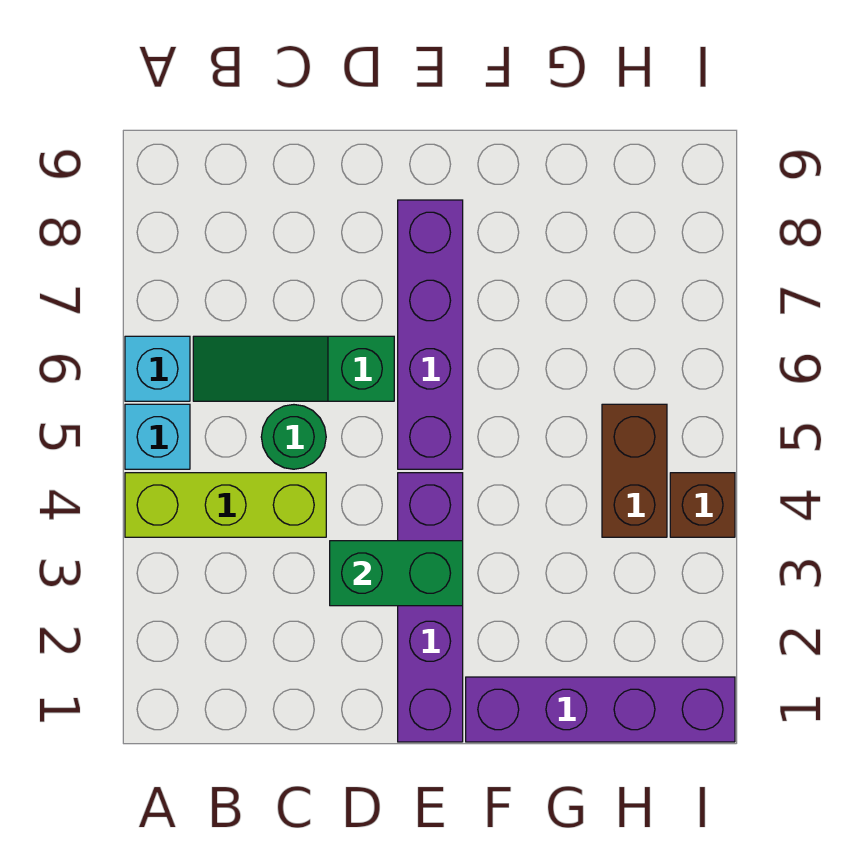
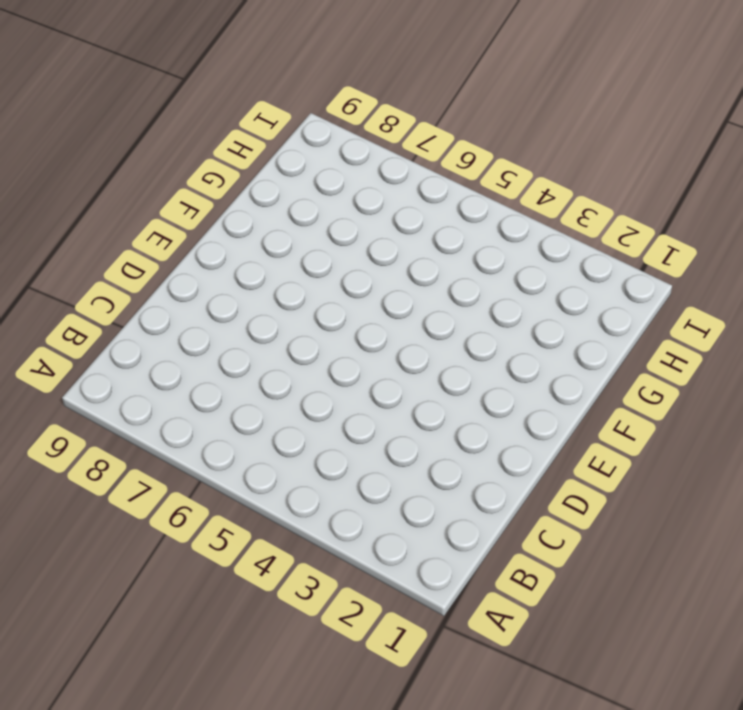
none -> lime 1x3 brick [125,473,326,537]
none -> cyan 1x1 brick [125,404,190,469]

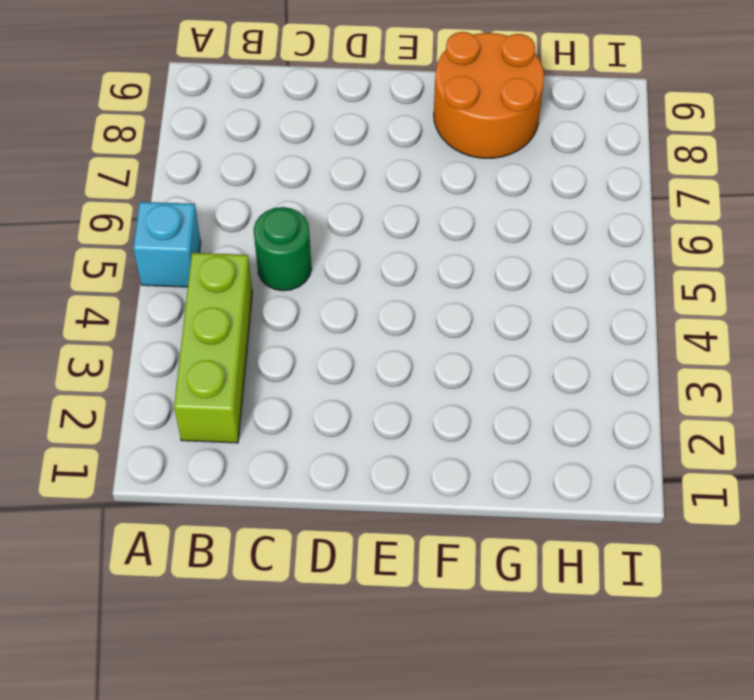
lime 1x3 brick [174,253,252,443] -> lime 1x3 brick turned to [125,473,326,537]
orange 2x2 round brick [434,32,544,158] -> none
none -> cyan 1x1 brick [125,336,190,401]
none -> green 1x3 slope [193,336,394,401]

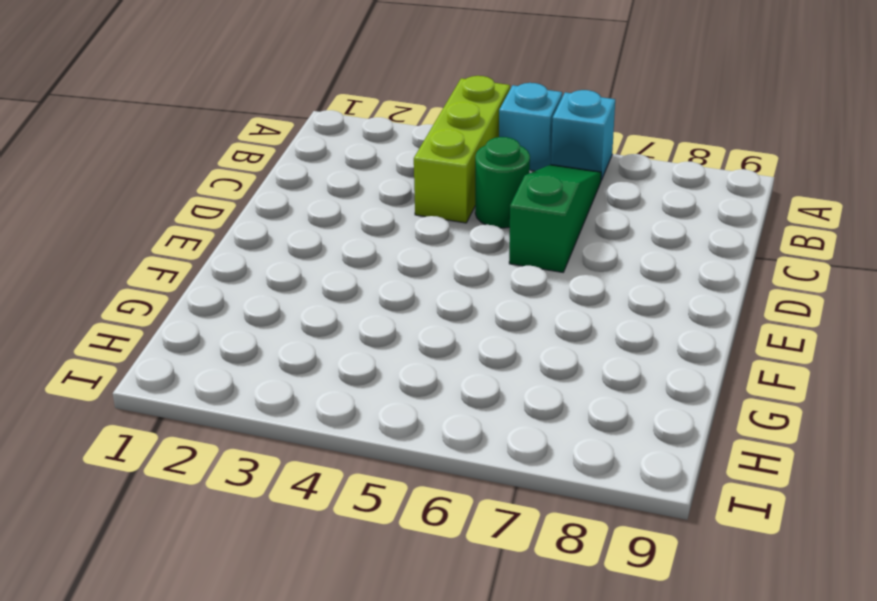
none -> purple 1x4 brick [398,473,463,742]
none -> purple 1x4 brick [398,200,463,469]

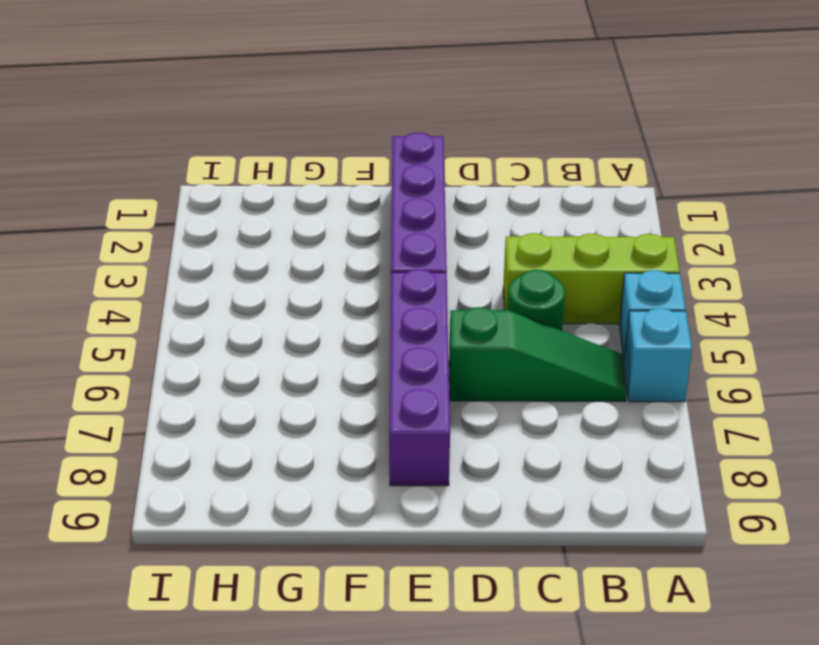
none -> purple 1x4 brick [466,677,735,742]
none -> brown 1x2 brick [602,404,667,537]

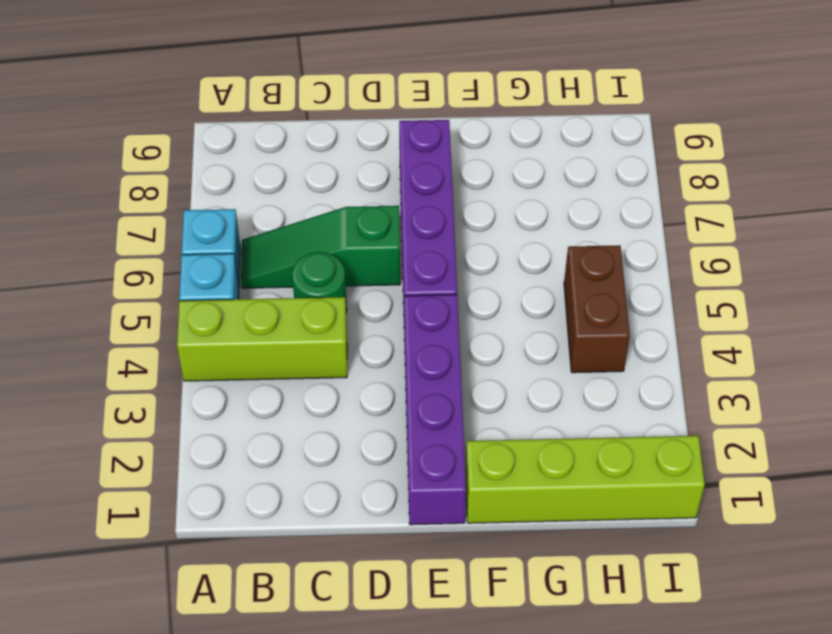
lime 1x4 brick [465,436,705,523] -> purple 1x4 brick [466,677,735,742]
none -> brown 1x1 brick [670,473,735,537]
none -> green 1x2 brick [330,541,463,606]

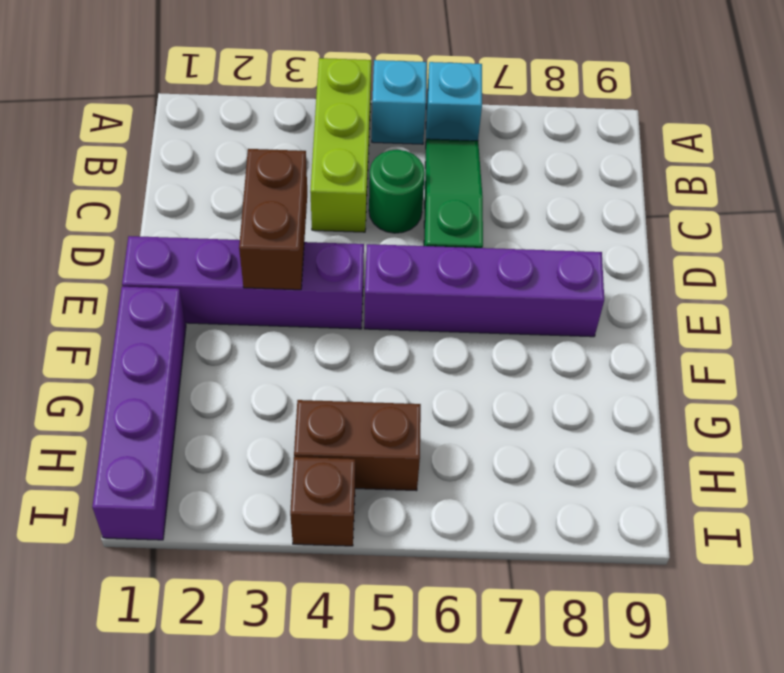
brown 1x2 brick [239,149,307,290] -> green 1x2 brick [330,541,463,606]

